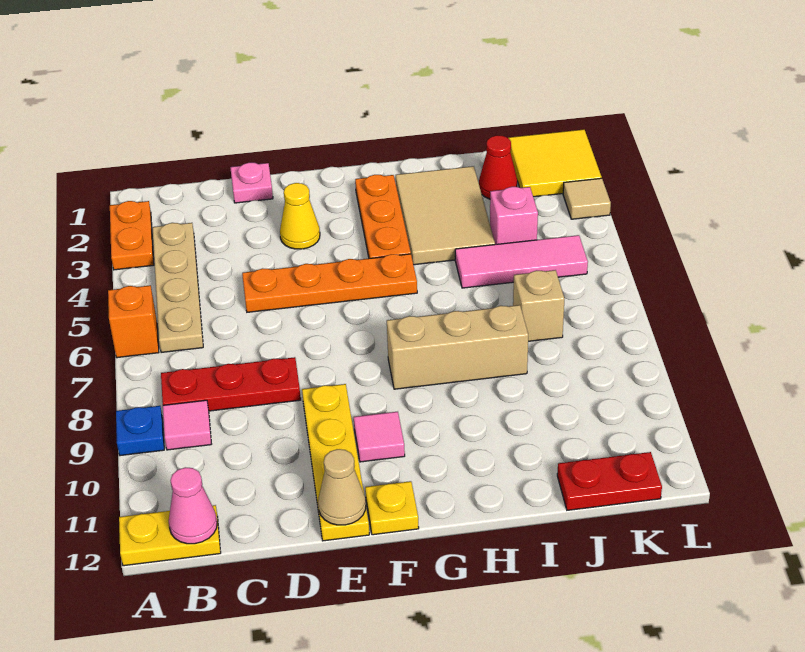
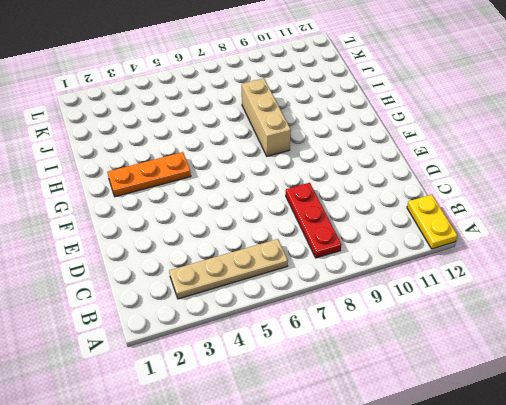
none -> orange 1x2 plate [110,201,154,270]
none -> orange 1x1 brick [108,285,159,358]
none -> blue 1x1 plate [116,406,164,456]

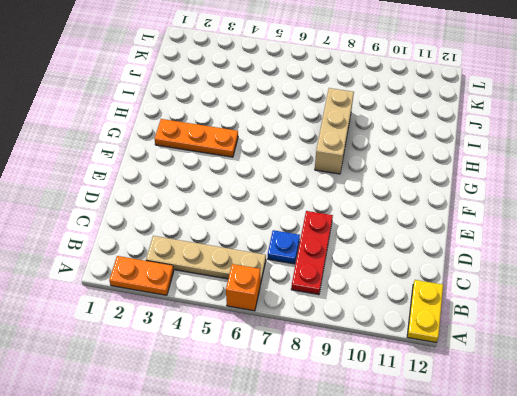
blue 1x1 plate [268,230,300,264] -> blue 1x1 plate moved to [116,406,164,456]
none -> pink 1x1 tile [163,400,211,450]
none -> pink 1x1 plate [230,162,273,203]
none -> orange 1x4 plate [242,254,417,312]

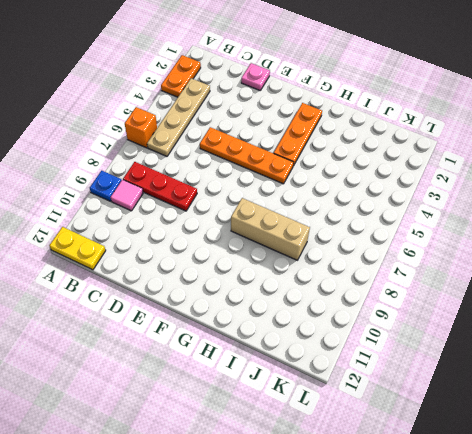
none -> yellow 1x1 cone [280,183,320,249]
none -> yellow 1x4 plate [302,384,369,541]
none -> pink 1x1 tile [354,412,405,462]

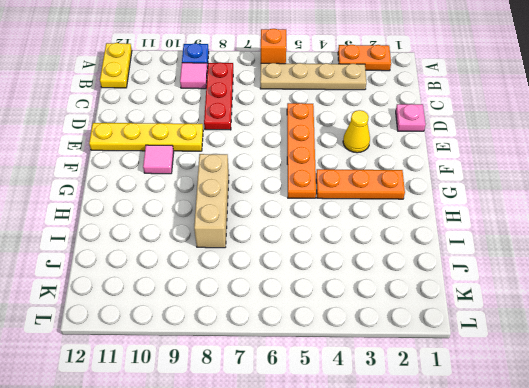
none -> yellow 1x1 plate [365,481,419,535]
none -> tan 2x3 tile [396,166,495,265]
none -> pink 1x3 tile [455,235,588,288]

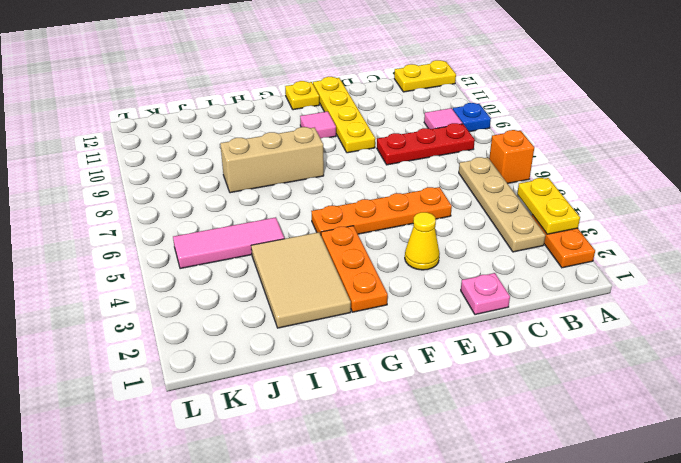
yellow 1x2 plate [517,178,580,234] -> none
none -> red 1x1 cone [479,135,517,199]
none -> pink 1x1 brick [490,187,538,244]
none -> tan 1x1 brick [513,270,565,341]

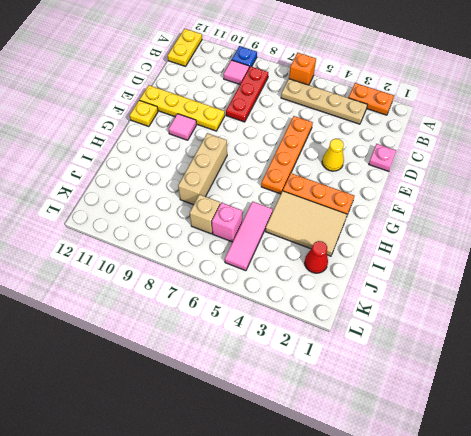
pink 1x1 brick [212,203,242,242] -> pink 1x1 brick moved to [490,187,538,244]
none -> red 1x2 plate [557,452,662,510]
none -> yellow 2x2 tile [509,130,602,197]
none -> tan 1x1 tile [563,178,611,219]

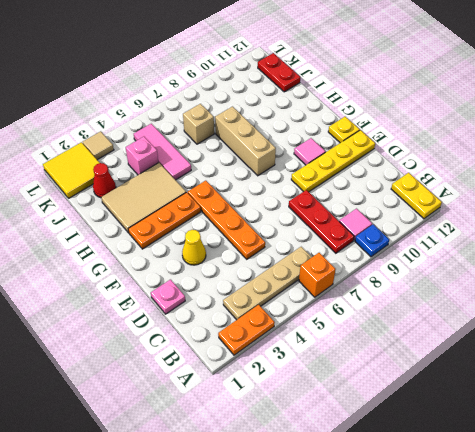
none -> pink 1x1 cone [169,467,217,544]
none -> tan 1x1 cone [318,449,366,525]

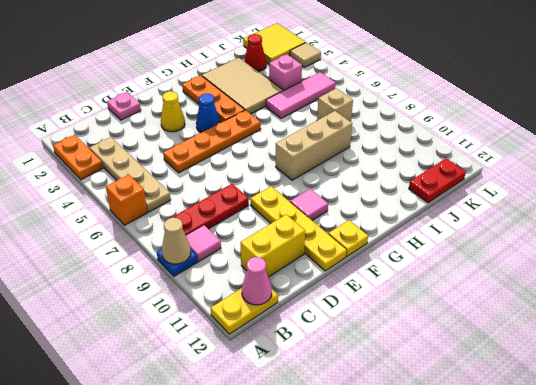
tan 1x1 cone [162,218,191,264] -> tan 1x1 cone moved to [318,449,366,525]
yellow 1x2 brick [240,214,305,277] -> none
blue 1x1 cone [196,94,220,133] -> none

